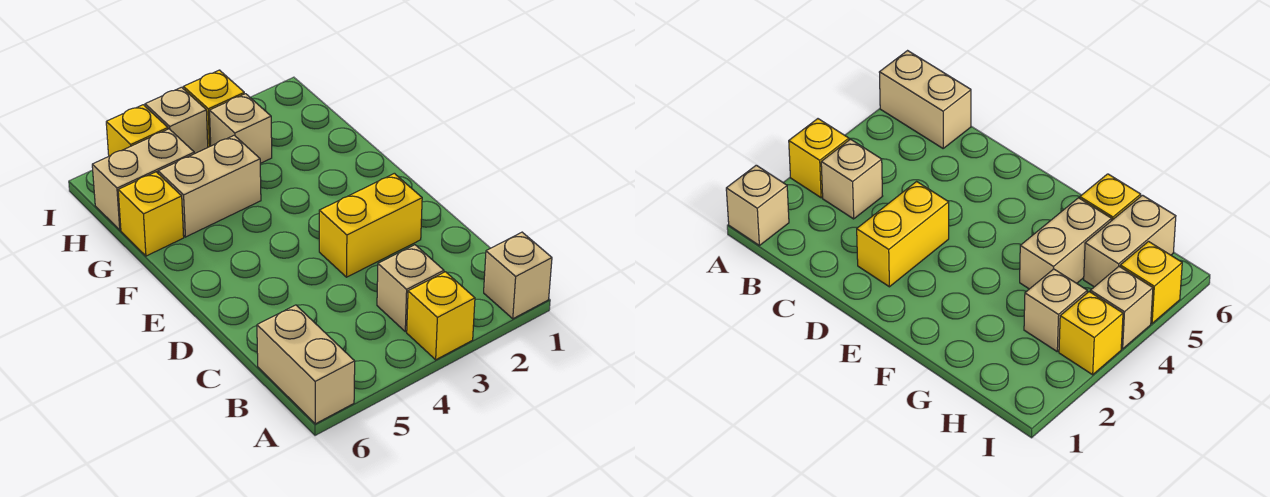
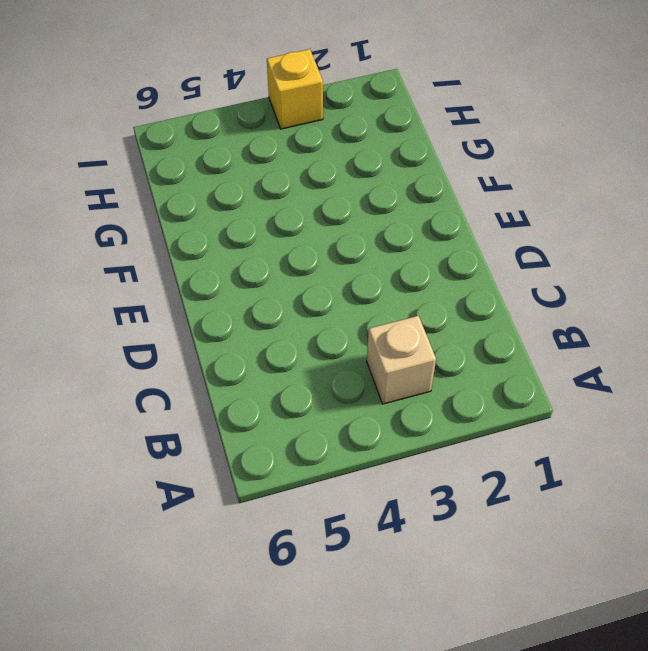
none -> tan 1x1 brick [484,232,552,319]
none -> yellow 1x1 brick [407,272,475,360]
none -> tan 1x2 brick [257,305,355,424]

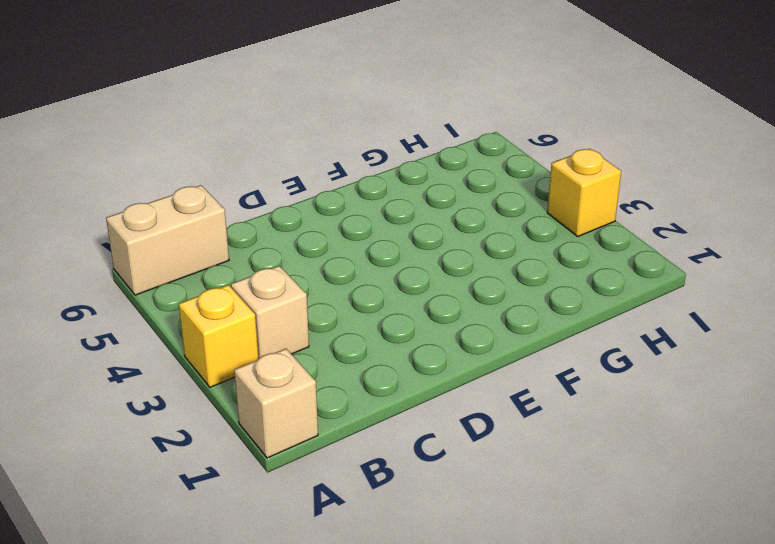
none -> yellow 1x2 brick [319,173,422,277]
none -> tan 1x2 brick [158,135,261,237]
none -> yellow 1x1 brick [118,172,184,256]

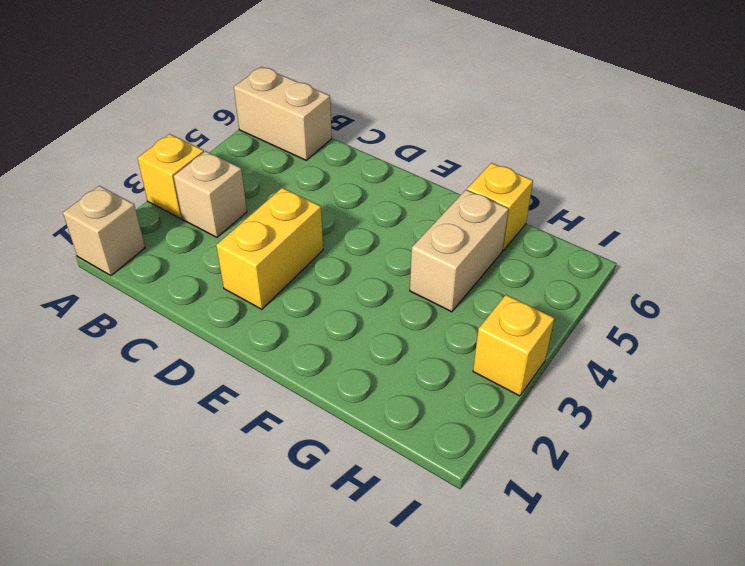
none -> tan 1x1 brick [210,94,272,163]
none -> tan 1x2 brick [92,129,194,230]
none -> tan 1x1 brick [145,87,208,154]

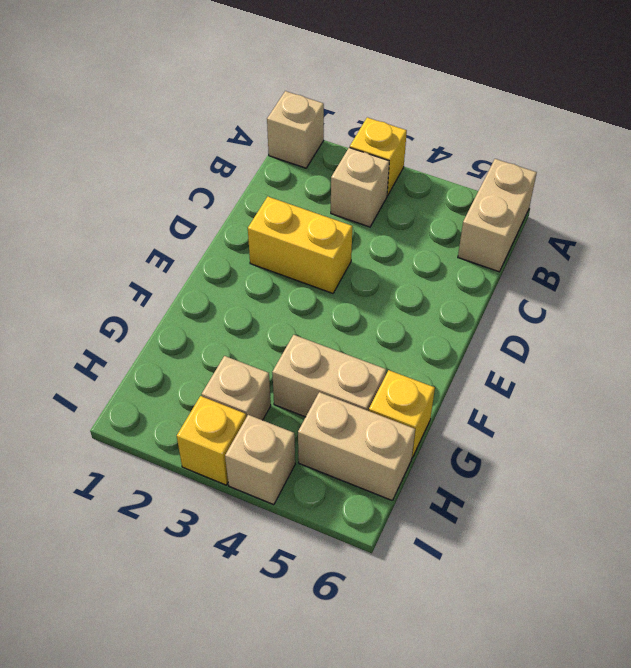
none -> yellow 1x1 brick [106,105,168,156]

